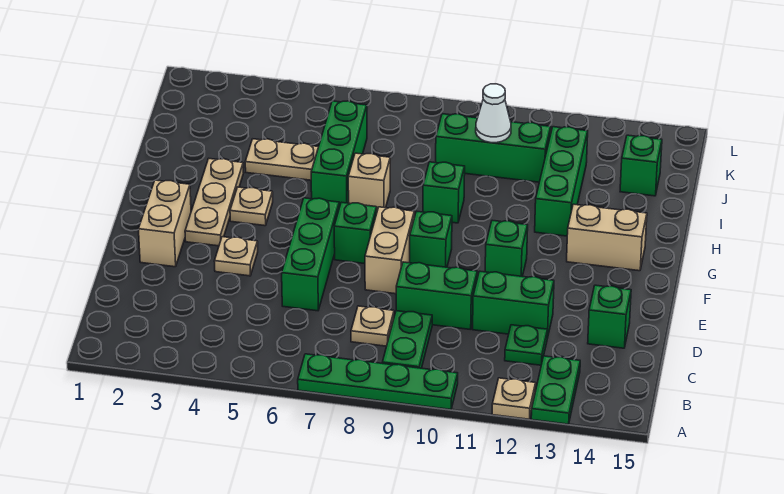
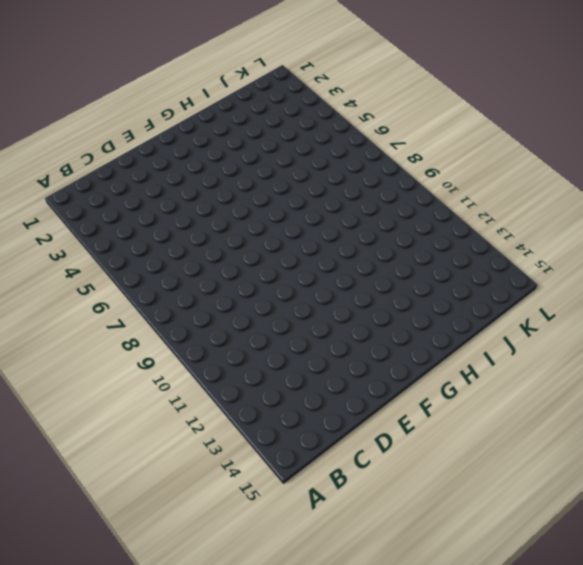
none -> green 1x4 plate [298,354,458,409]
none -> tan 1x1 plate [492,378,536,419]
none -> green 1x2 plate [531,356,580,424]

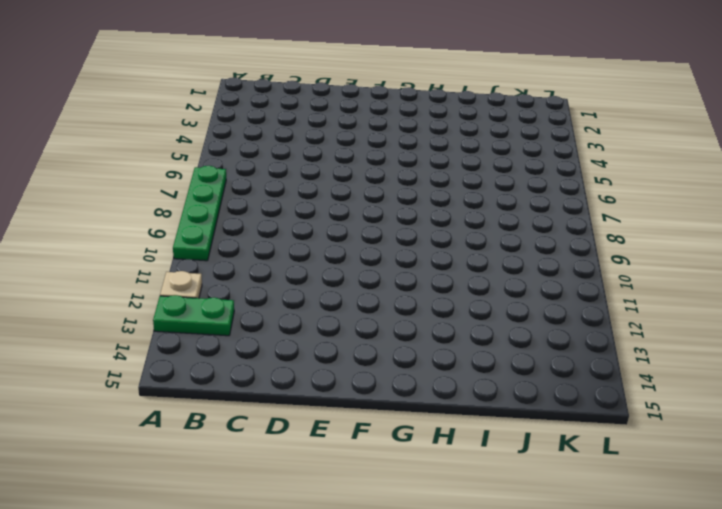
none -> green 1x2 plate [382,311,432,368]
none -> tan 1x1 plate [351,306,394,346]
none -> green 1x1 plate [505,325,547,365]

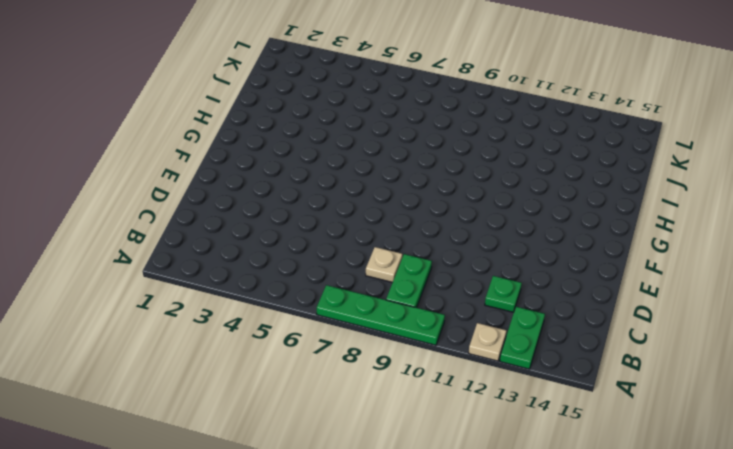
none -> green 1x3 brick [282,198,339,311]
none -> green 1x2 brick [396,262,477,330]
none -> green 1x2 brick [473,271,554,338]

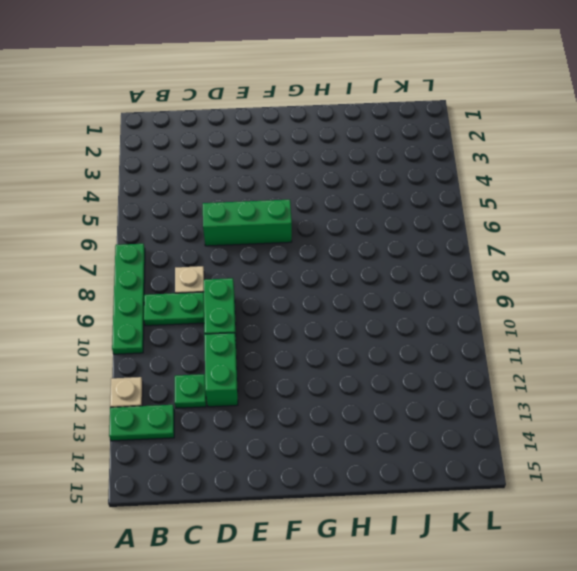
none -> green 1x1 brick [588,285,631,348]
none -> tan 1x2 brick [138,180,191,267]
none -> tan 1x1 plate [214,237,258,276]

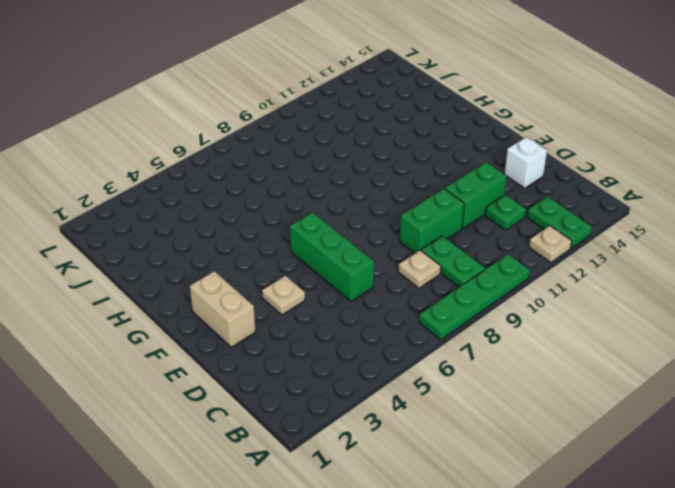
white 1x1 brick [504,137,547,188] -> green 1x1 brick [588,285,631,348]
none -> tan 1x2 brick [365,207,414,294]
none -> tan 1x3 plate [185,159,244,246]
none -> green 1x1 brick [334,202,377,264]

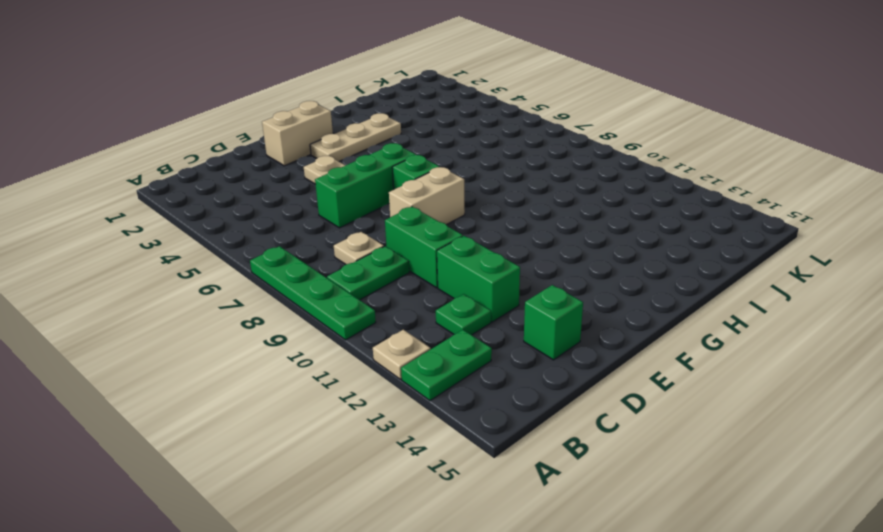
none -> green 1x1 brick [410,211,452,267]
none -> green 1x1 brick [485,220,528,277]
none -> tan 1x1 plate [230,187,273,226]

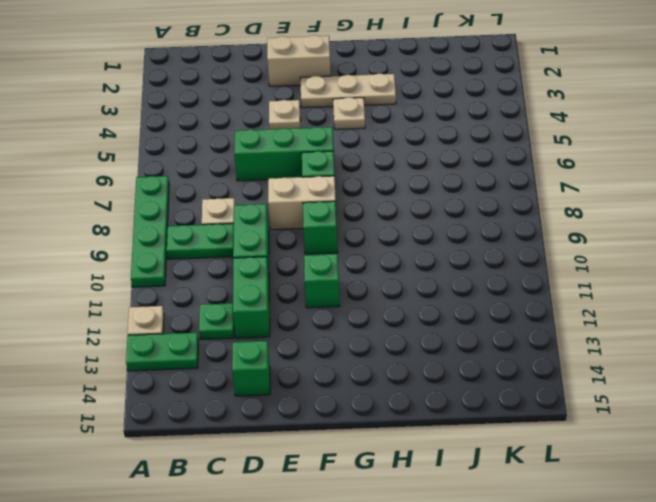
none -> tan 1x2 brick [567,204,647,271]
none -> green 1x3 brick [311,101,367,207]
none -> tan 1x1 brick [348,153,390,211]

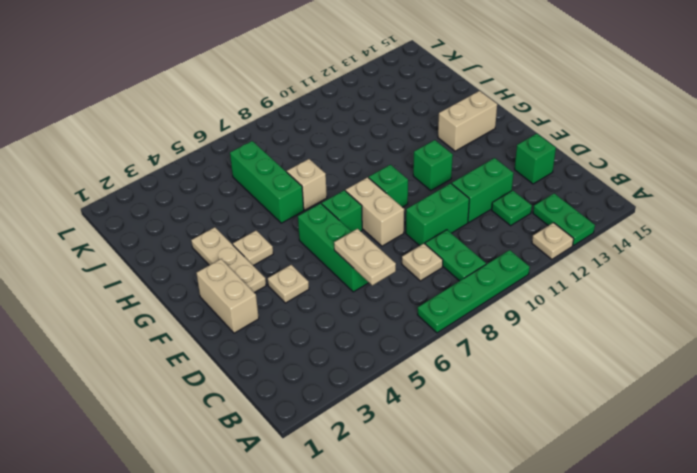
tan 1x2 plate [334,229,396,285] -> tan 1x2 plate turned to [245,139,318,180]
none -> green 1x1 brick [423,162,465,223]
none -> green 1x3 brick [535,127,588,236]
none -> green 1x3 brick [436,114,551,182]

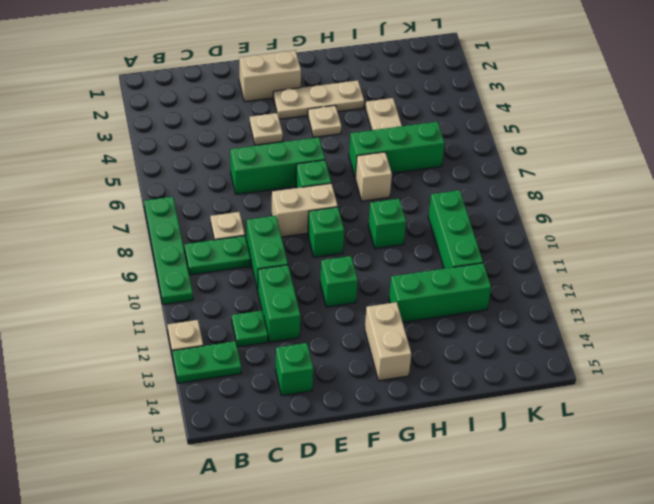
none -> green 1x1 brick [620,135,662,196]
none -> white 1x1 cone [476,84,511,143]

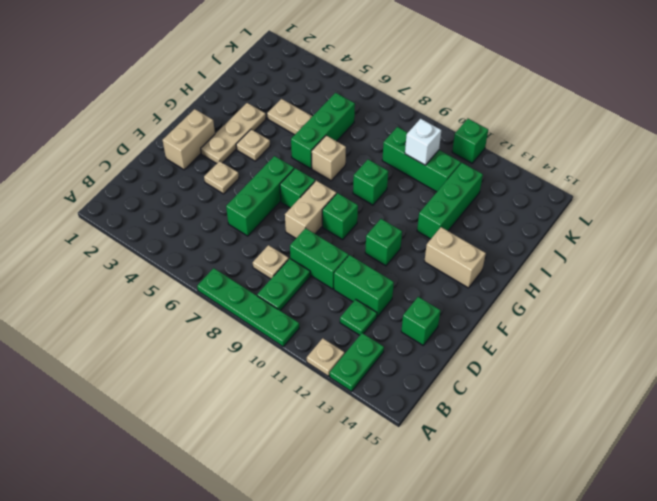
white 1x1 brick [405,119,442,165] -> white 1x1 cone [476,84,511,143]
green 1x1 brick [452,119,488,163] -> green 1x1 brick moved to [620,135,662,196]

